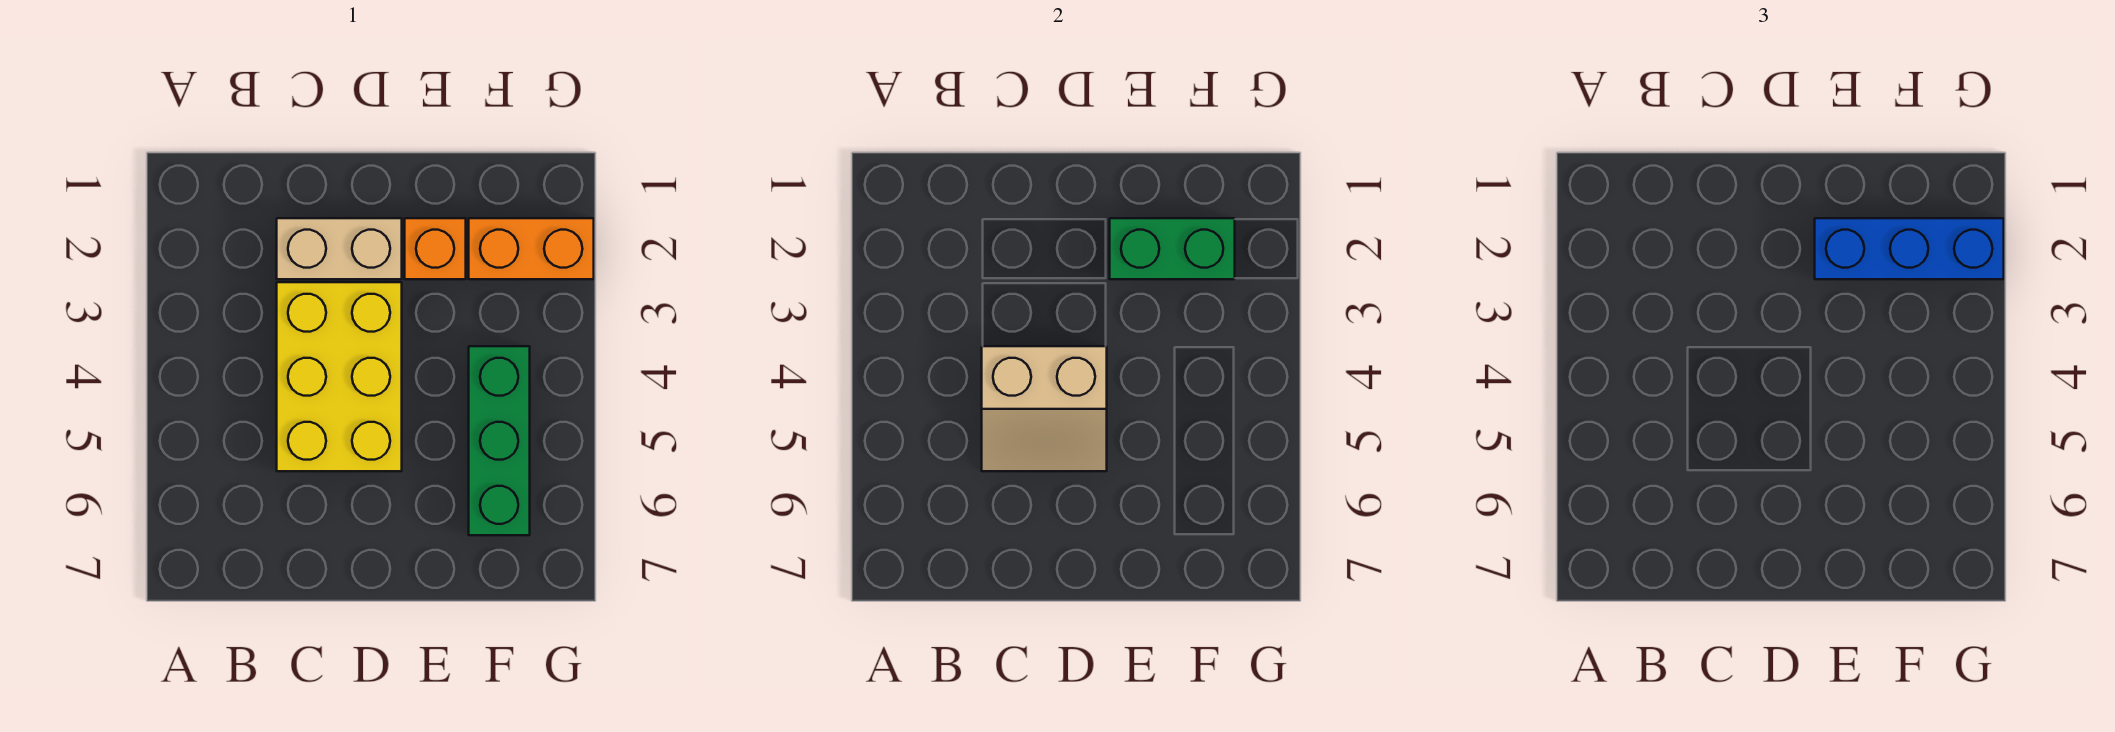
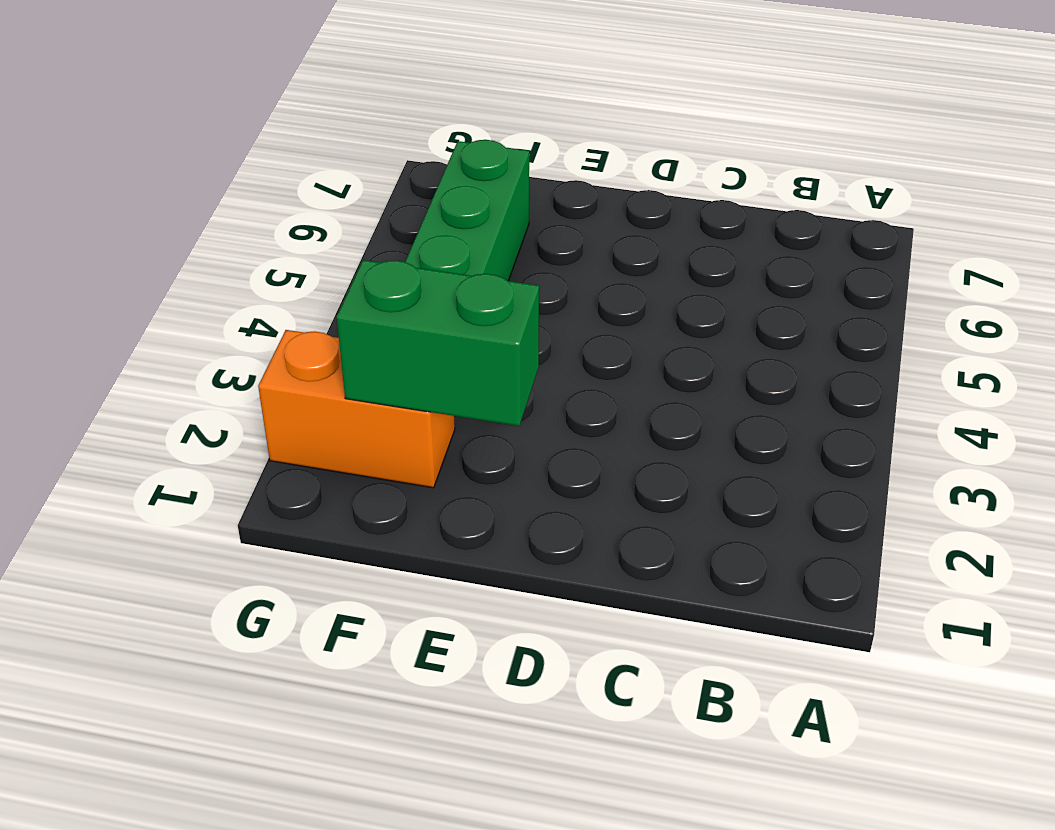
none -> tan 1x2 brick [277,218,402,279]
none -> yellow 2x3 brick [277,282,402,471]

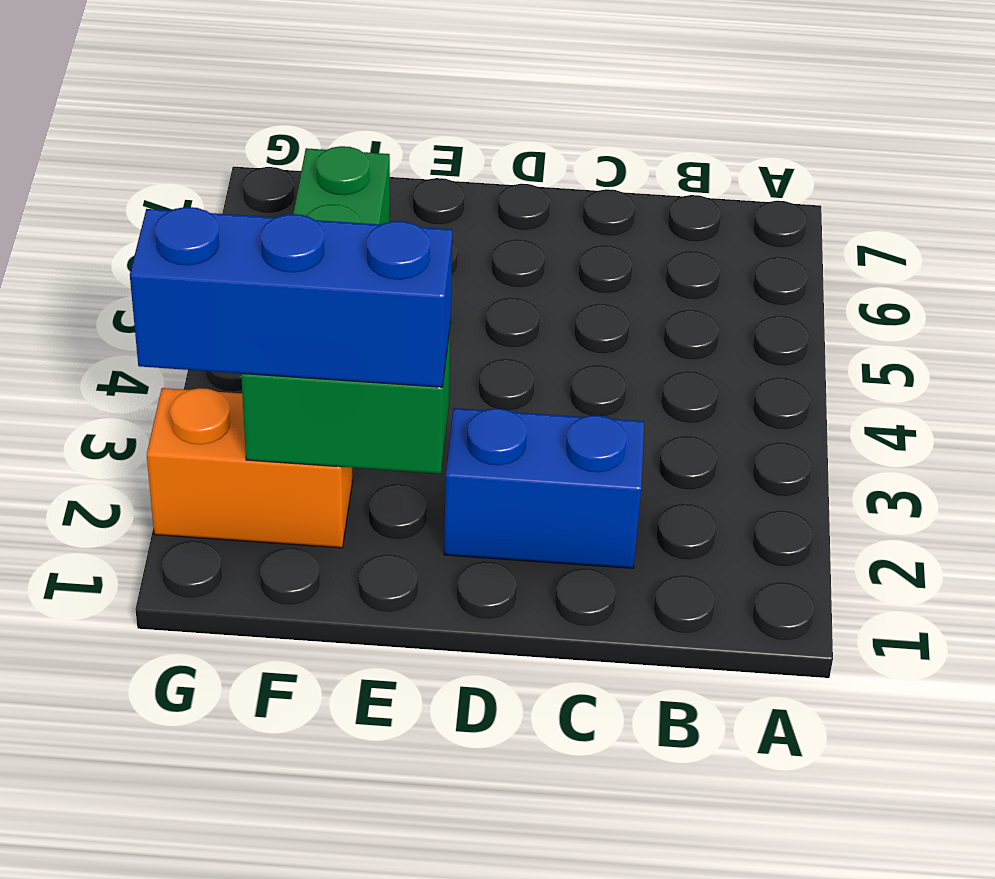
blue 1x2 brick [444,408,644,568] -> tan 1x2 brick [277,218,402,279]
none -> yellow 2x3 brick [277,282,402,471]
none -> orange 1x1 brick [405,218,466,279]

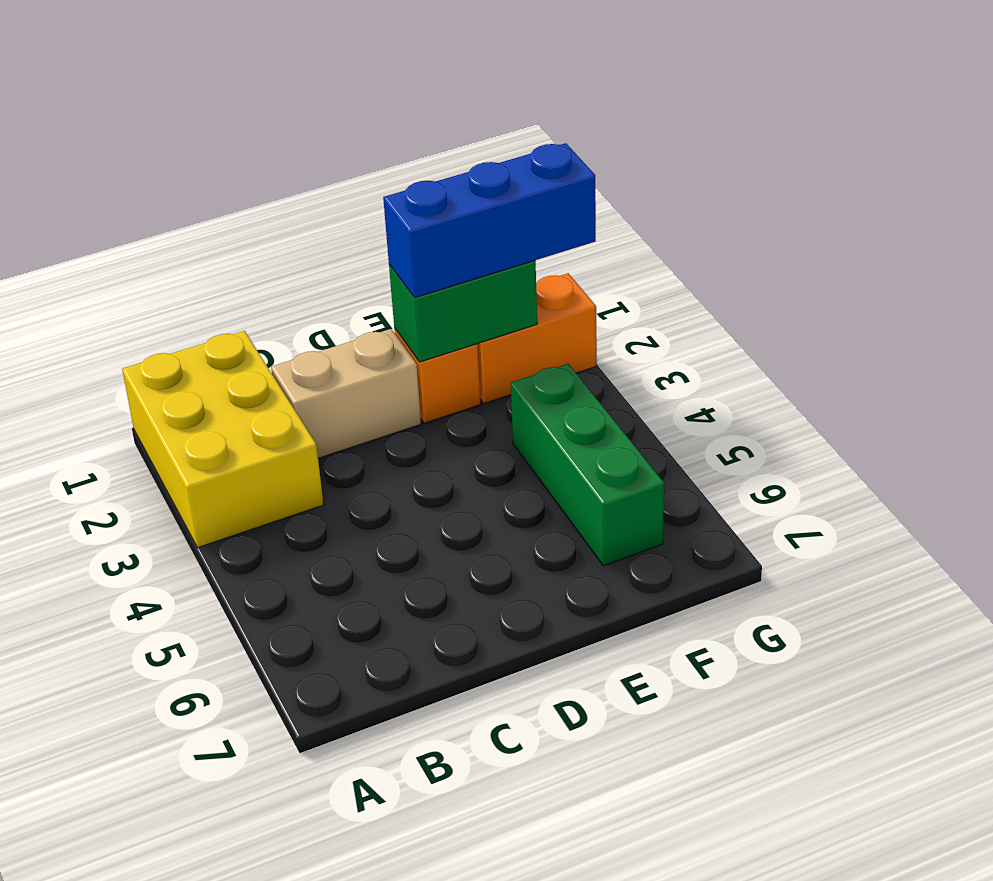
yellow 2x3 brick [122,331,324,548] -> yellow 2x3 brick moved to [277,282,402,471]
none -> tan 2x2 slope [982,346,1107,471]

